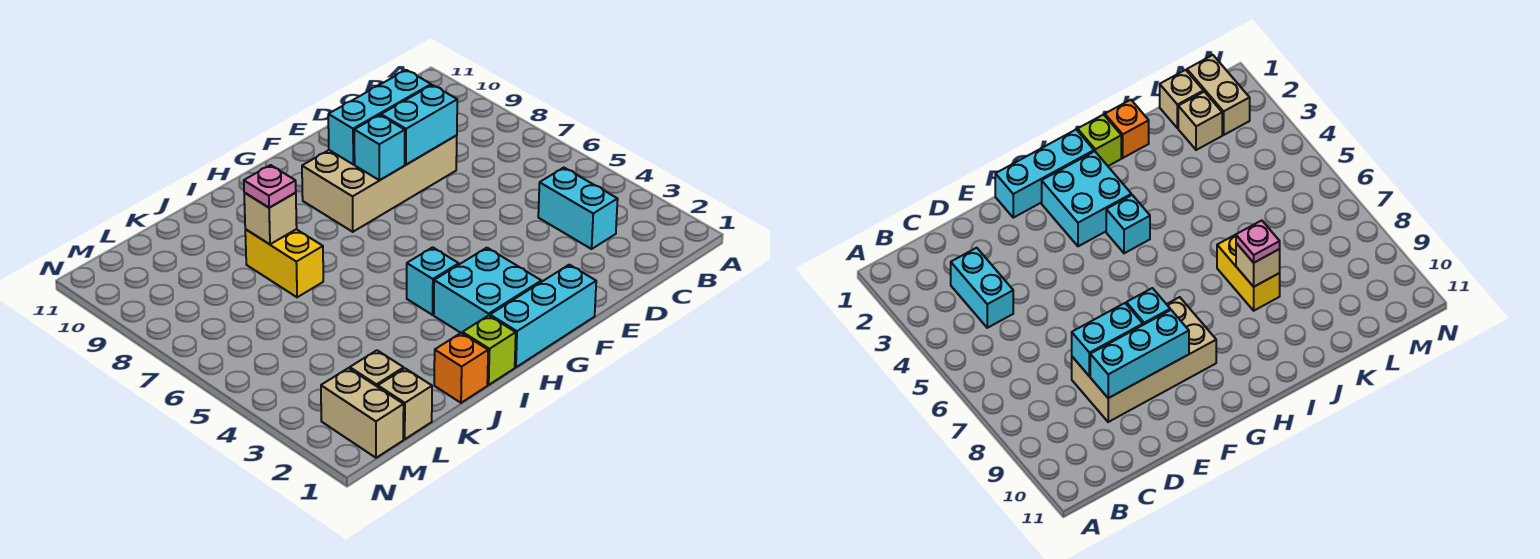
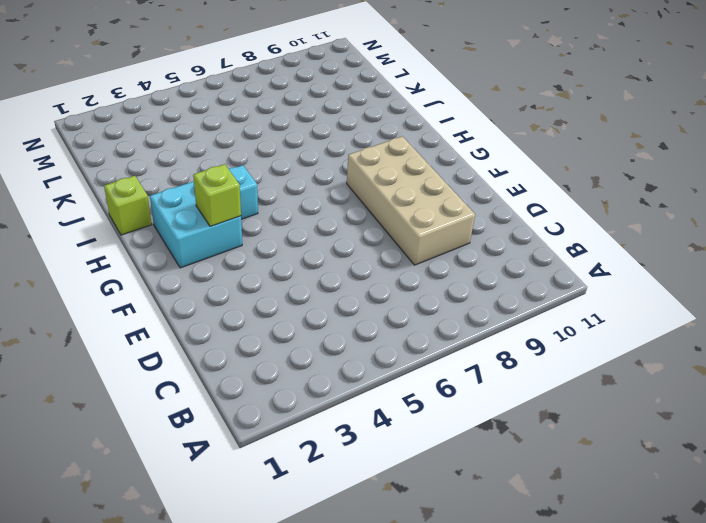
lime 1x1 brick [193,164,241,227] -> none
none -> cyan 1x2 brick [538,168,618,249]
none -> cyan 1x3 brick [490,265,596,367]
none -> orange 1x1 brick [434,333,488,403]

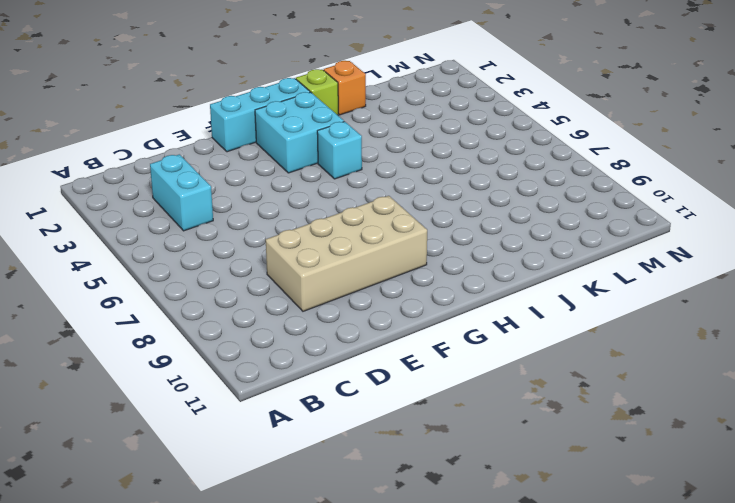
none -> yellow 1x2 brick [245,229,323,297]
none -> tan 1x1 brick [378,368,432,439]
none -> tan 1x1 brick [350,350,404,387]

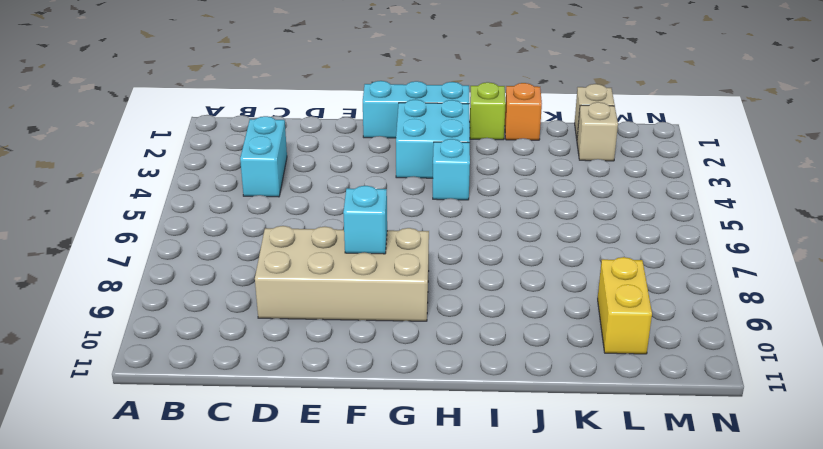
yellow 1x2 brick [598,257,652,354] -> yellow 1x2 brick moved to [245,229,323,297]
none -> tan 1x2 brick [321,368,404,458]
none -> cyan 1x2 brick [381,85,457,165]
none -> cyan 1x3 brick [328,70,431,164]

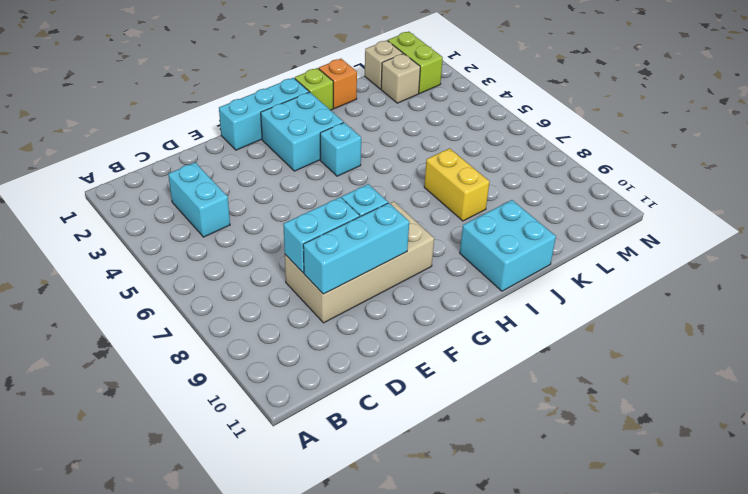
cyan 2x2 brick [460,200,556,291] -> none
lime 1x2 brick [388,31,443,93] -> tan 1x2 brick [321,368,404,458]
none -> tan 1x1 brick [244,193,297,244]
none -> pink 1x1 plate [244,165,296,208]

